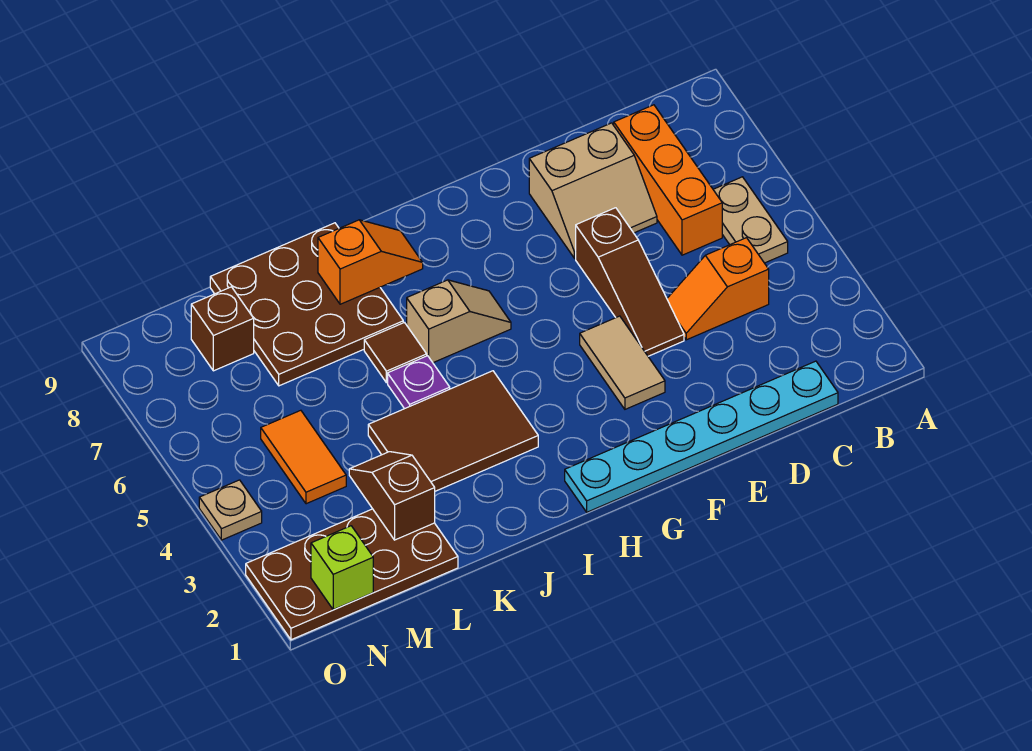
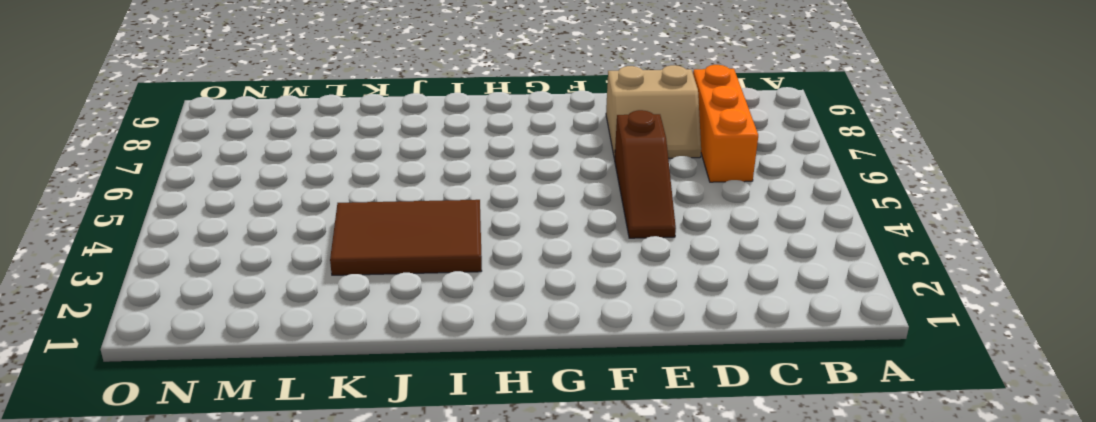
none -> tan 1x2 plate [713,177,788,263]
none -> cyan 1x6 plate [565,361,838,512]
none -> orange 1x2 slope [667,238,769,340]

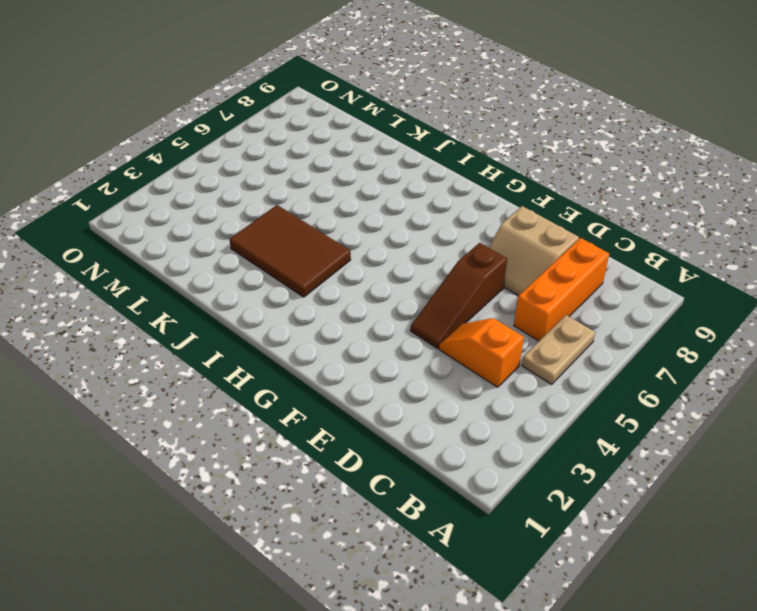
none -> cyan 1x6 plate [565,361,838,512]
none -> tan 1x2 tile [580,316,665,409]
none -> tan 1x2 slope [407,280,511,363]

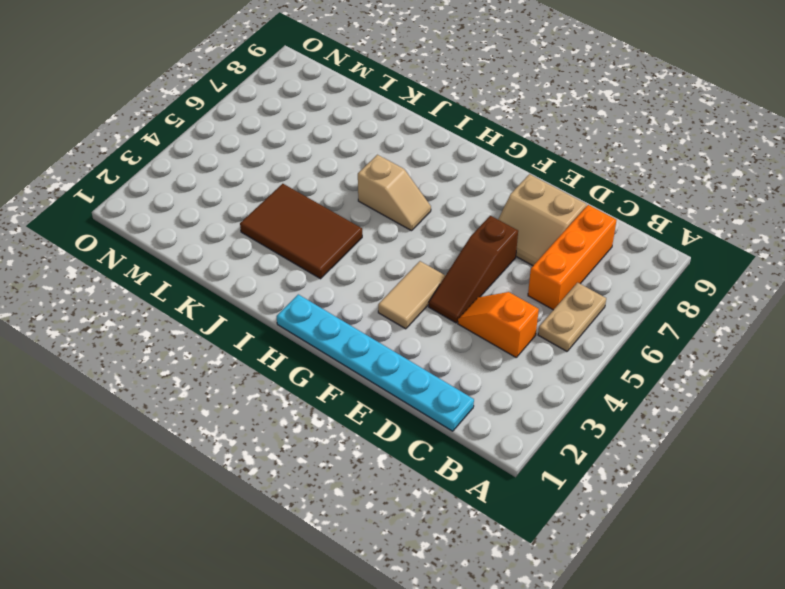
none -> purple 1x1 plate [388,356,450,409]
none -> brown 1x1 tile [364,323,427,383]
none -> brown 3x3 plate [210,223,403,386]

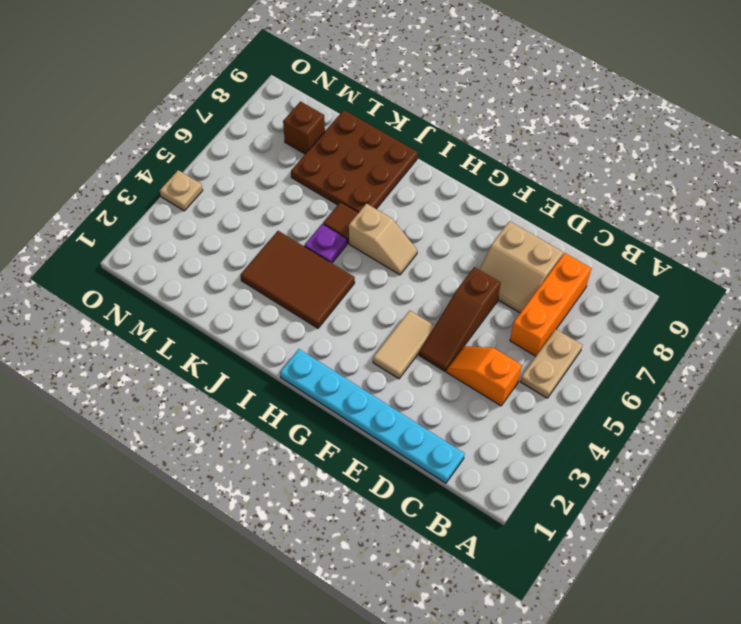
none -> brown 2x4 plate [246,509,458,640]
none -> orange 1x2 tile [261,410,346,504]
none -> orange 1x2 slope [318,220,423,304]

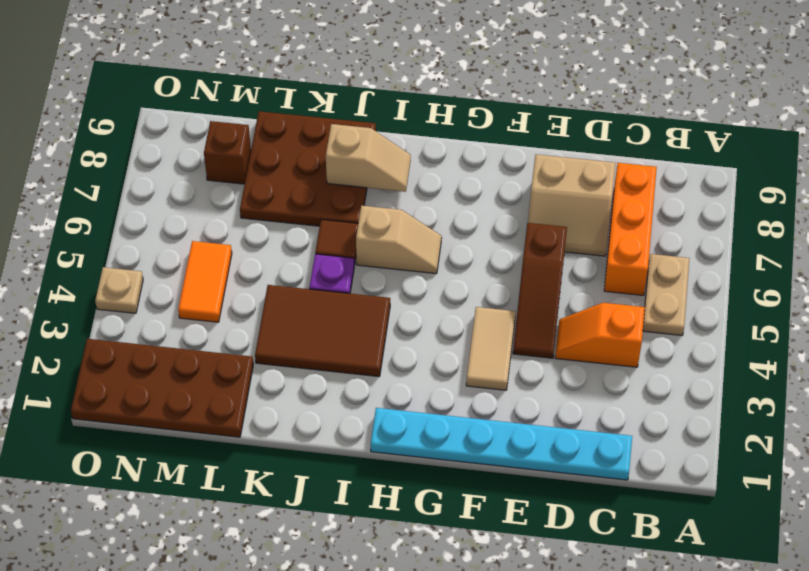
tan 1x2 slope [326,124,411,192] -> orange 1x2 slope [318,220,423,304]
none -> brown 1x2 slope [349,452,435,540]
none -> lime 1x1 brick [311,526,373,610]

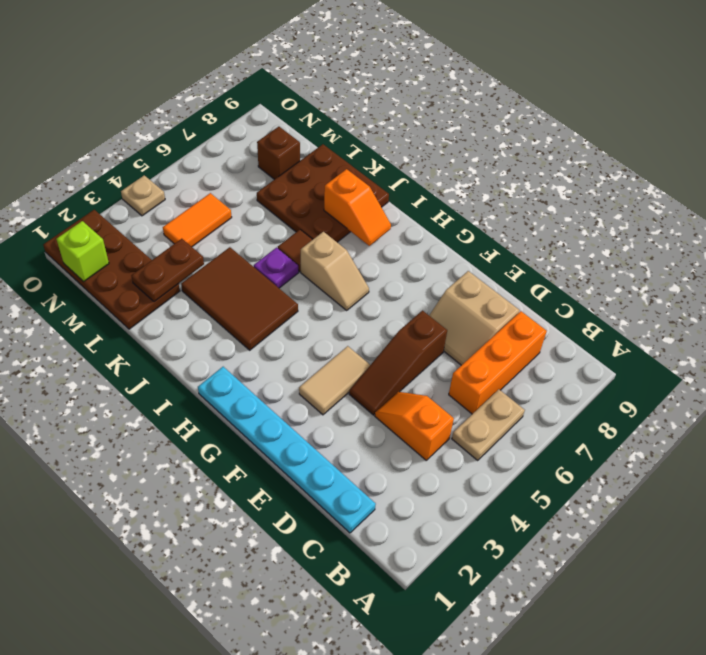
brown 1x2 plate [131,239,204,302] -> brown 1x2 slope [349,452,435,540]

